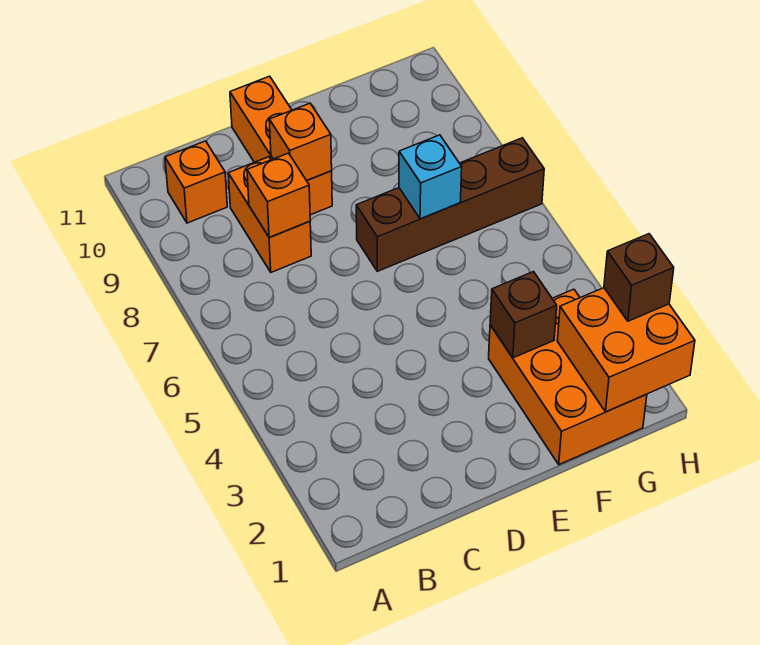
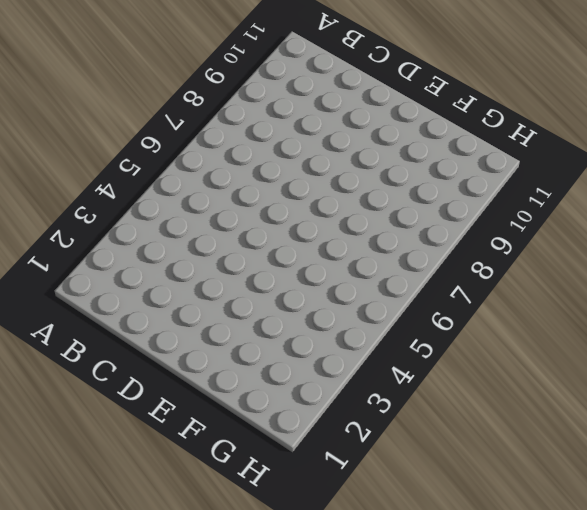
none -> orange 1x1 brick [165,141,227,223]
none -> orange 1x2 brick [228,157,311,272]

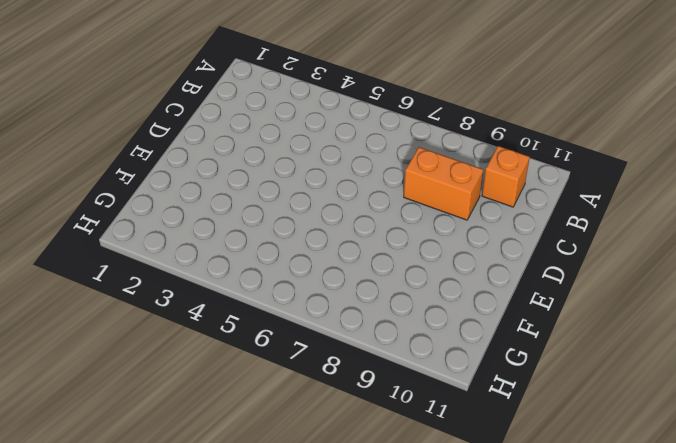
none -> orange 1x3 brick [230,76,332,215]
none -> brown 1x4 brick [356,138,544,271]

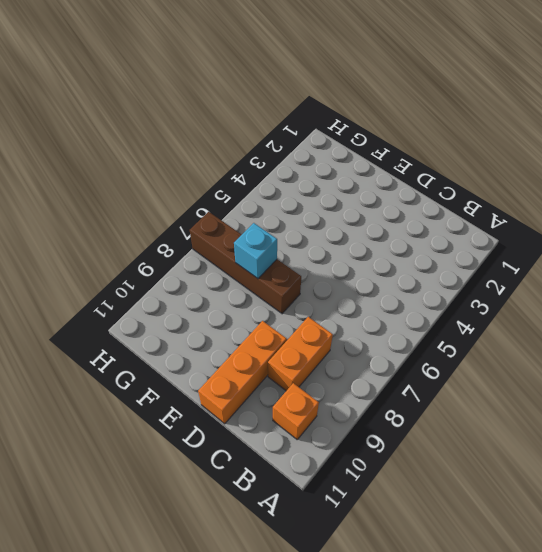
none -> orange 2x3 brick [489,289,647,465]
none -> orange 1x1 brick [247,153,310,238]

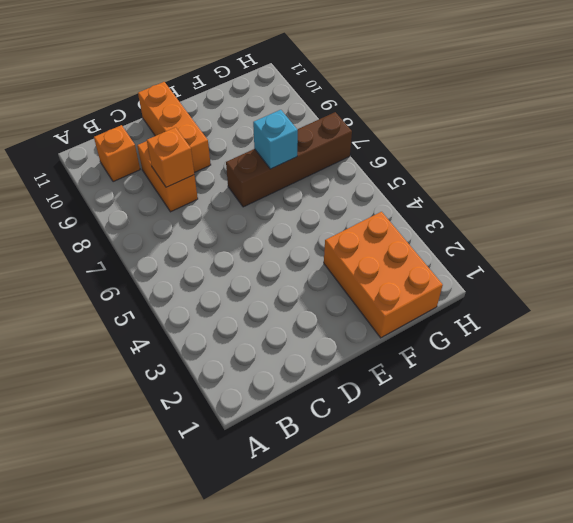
none -> orange 1x1 brick [269,103,332,181]
none -> brown 1x1 brick [490,272,557,358]

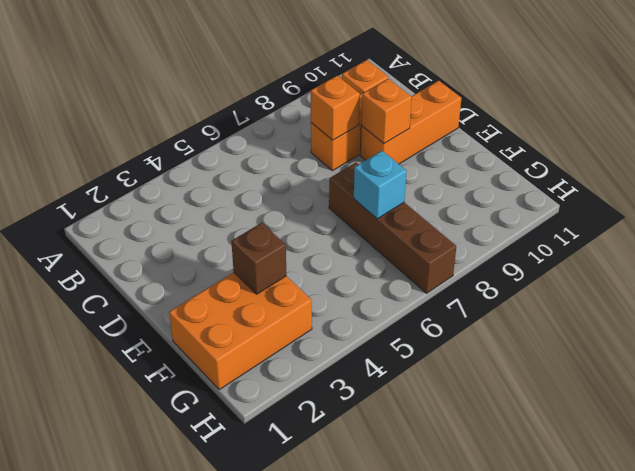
none -> orange 2x2 brick [557,288,695,412]
none -> brown 1x1 brick [604,234,674,321]

